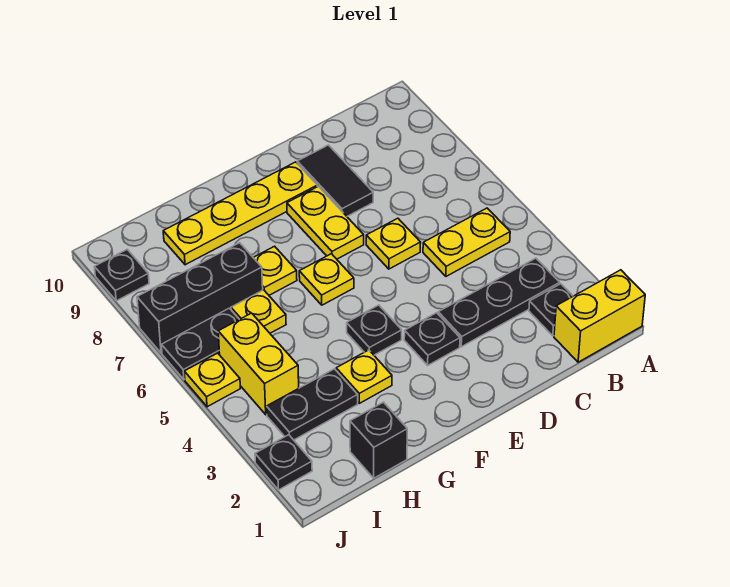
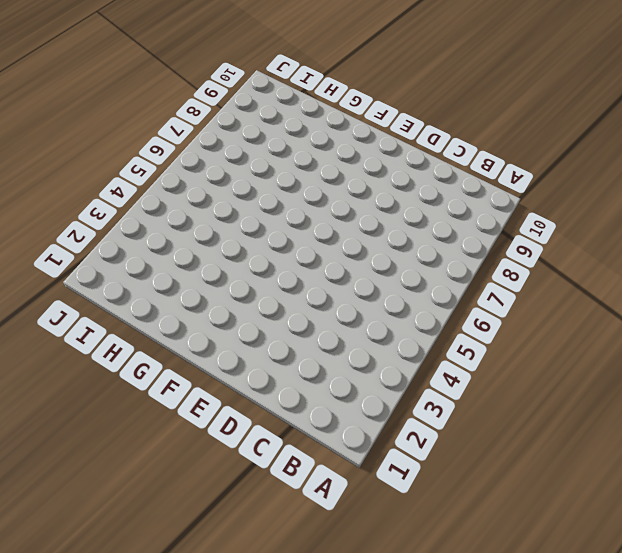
none -> yellow 1x2 brick [554,270,645,362]
none -> black 1x1 plate [529,284,573,336]
none -> black 1x3 plate [438,258,560,347]

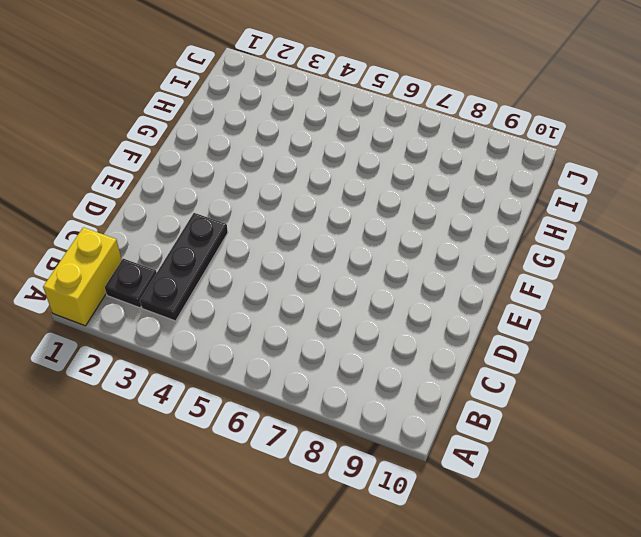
none -> yellow 1x2 plate [423,208,510,276]
none -> yellow 1x1 plate [366,218,421,269]
none -> black 1x2 tile [297,145,373,216]

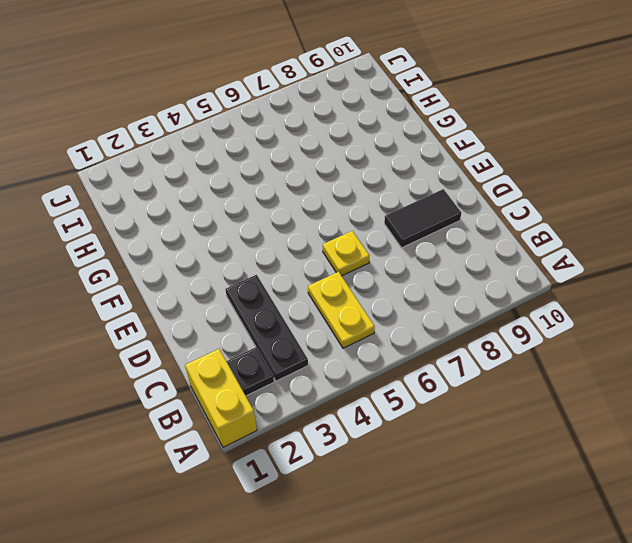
none -> black 1x1 plate [404,313,460,365]
none -> yellow 1x2 plate [287,186,364,259]
none -> yellow 1x4 plate [163,162,317,265]

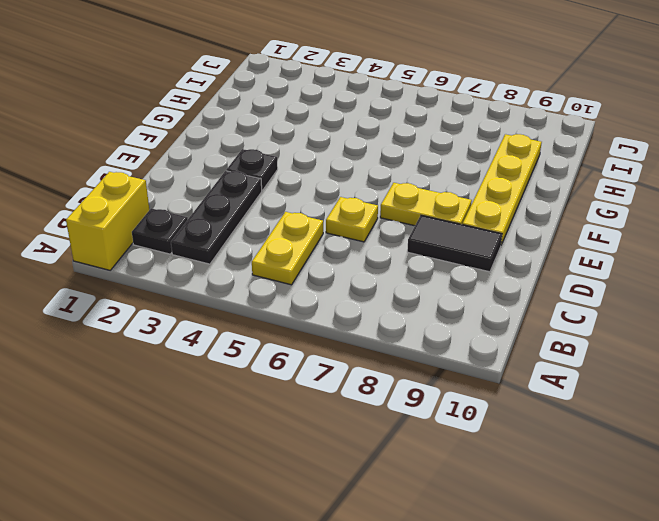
none -> black 1x1 plate [347,305,402,355]
none -> yellow 1x1 plate [299,254,354,305]
none -> yellow 1x1 plate [336,350,392,403]

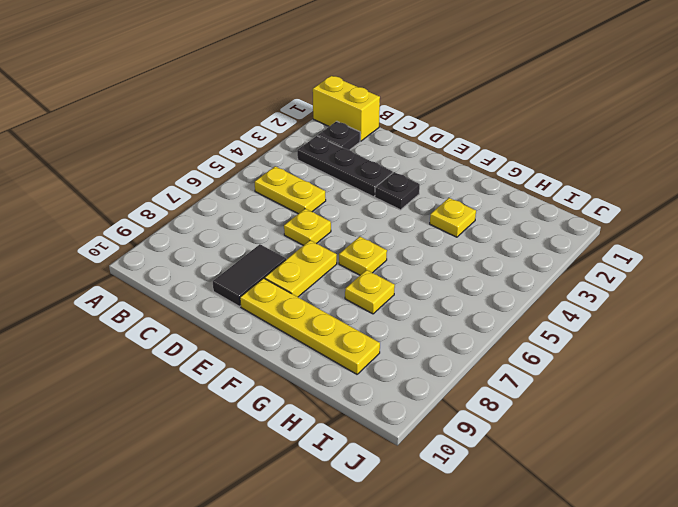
none -> black 1x1 plate [347,305,402,355]
none -> black 1x1 brick [350,402,407,478]
none -> black 1x2 plate [267,369,358,440]

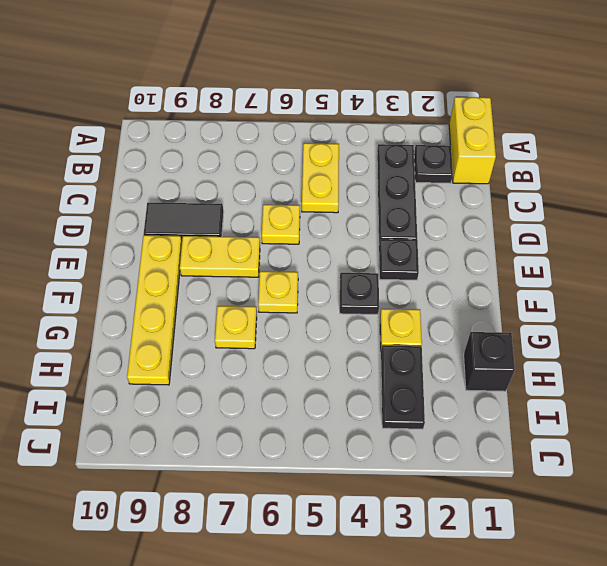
none -> yellow 1x1 plate [231,290,286,333]
none -> black 1x3 brick [137,243,263,353]
none -> yellow 1x2 brick [218,313,299,415]

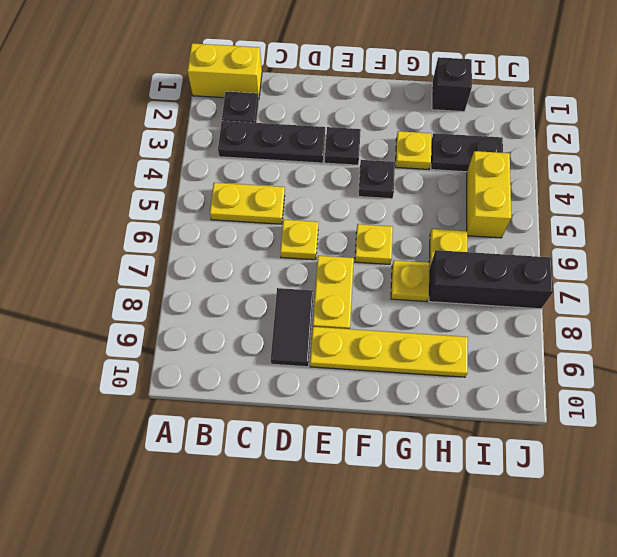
none -> black 1x2 plate [162,308,239,380]
none -> black 1x1 plate [255,435,312,490]
none -> yellow 1x1 plate [184,353,240,407]

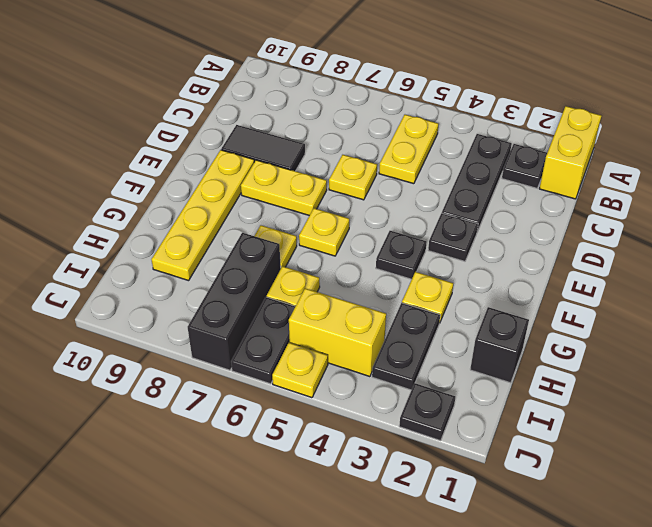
none -> black 1x1 plate [94,249,149,301]

